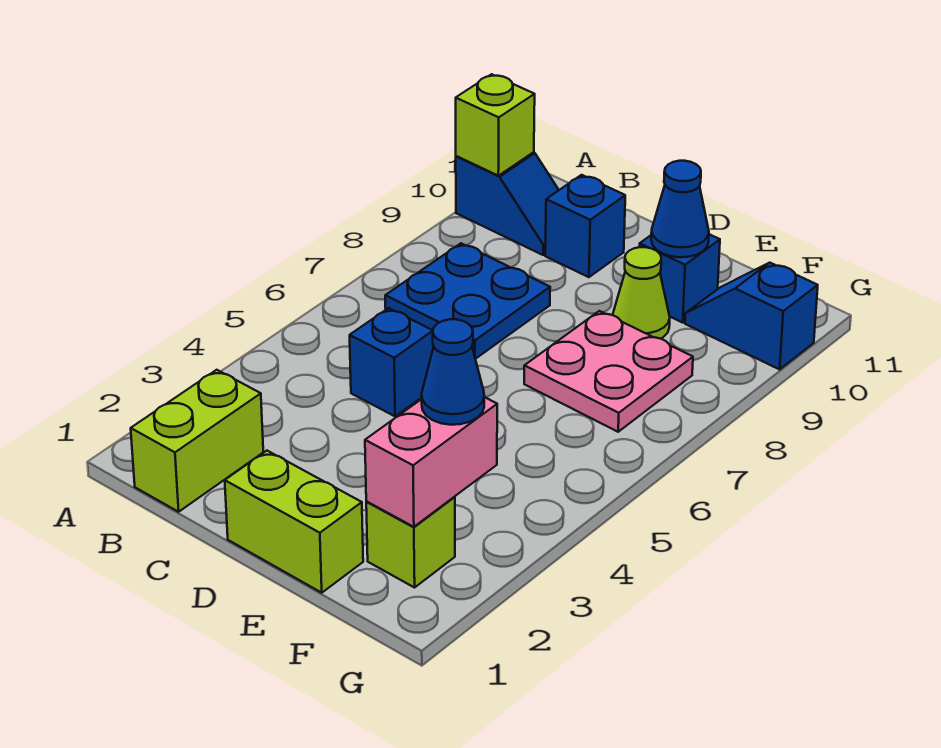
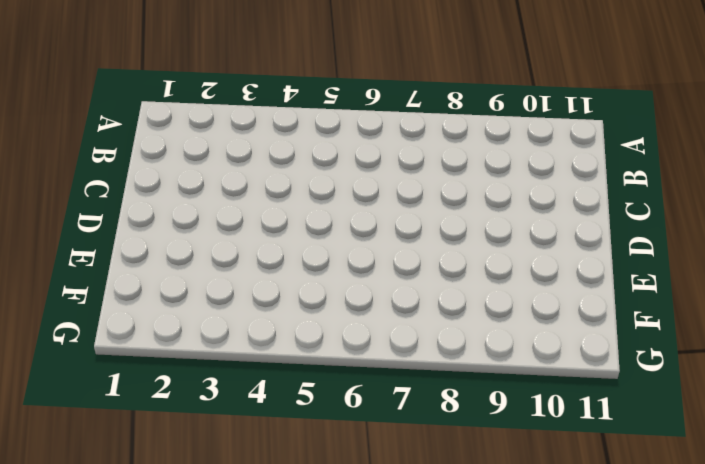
none -> blue 1x2 slope [456,152,559,255]
none -> lime 1x2 brick [131,370,263,512]
none -> blue 2x2 plate [385,243,550,359]

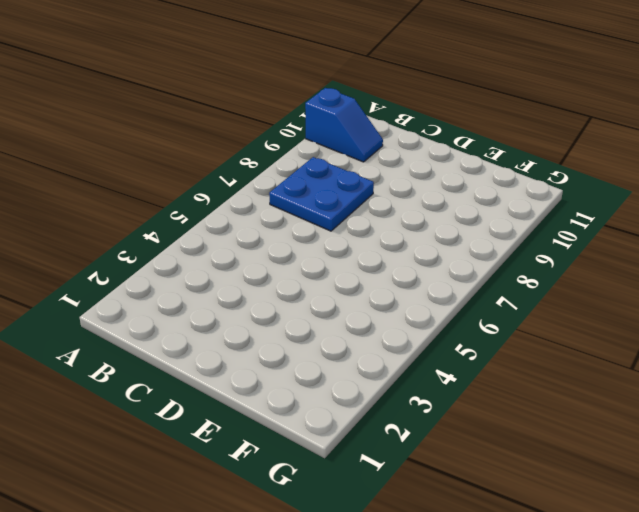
none -> lime 1x2 brick [131,370,263,512]
none -> blue 1x1 brick [350,308,433,416]
none -> blue 1x1 brick [545,175,625,277]

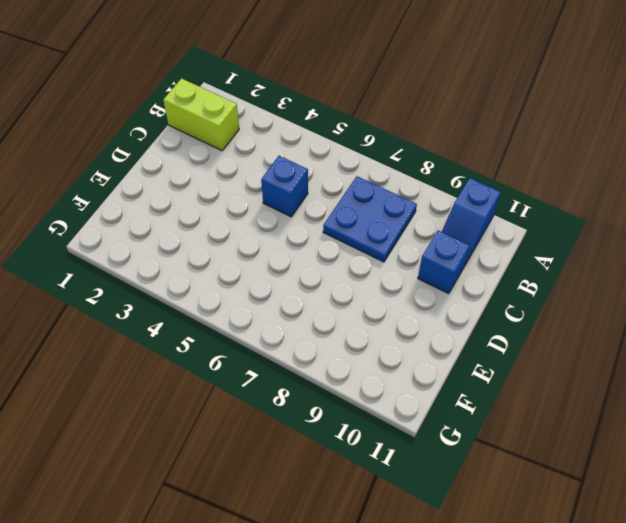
none -> lime 1x2 brick [225,451,363,593]
none -> pink 2x2 plate [524,311,693,432]
none -> lime 1x1 cone [613,247,670,339]

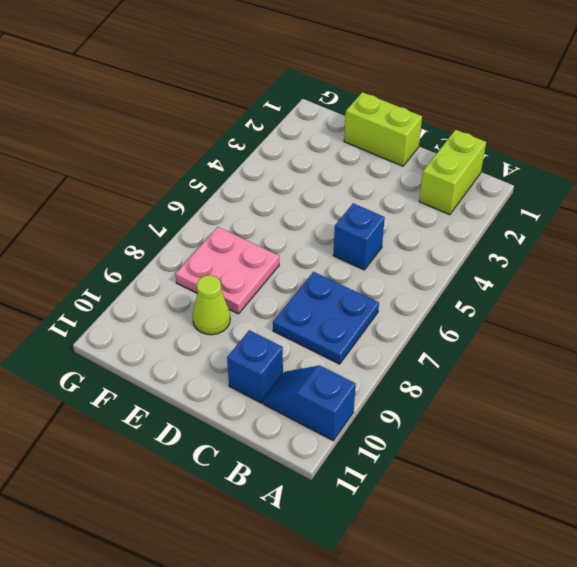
none -> blue 1x1 brick [640,234,720,323]
none -> lime 1x1 brick [366,497,455,588]
none -> blue 1x2 slope [685,263,818,369]

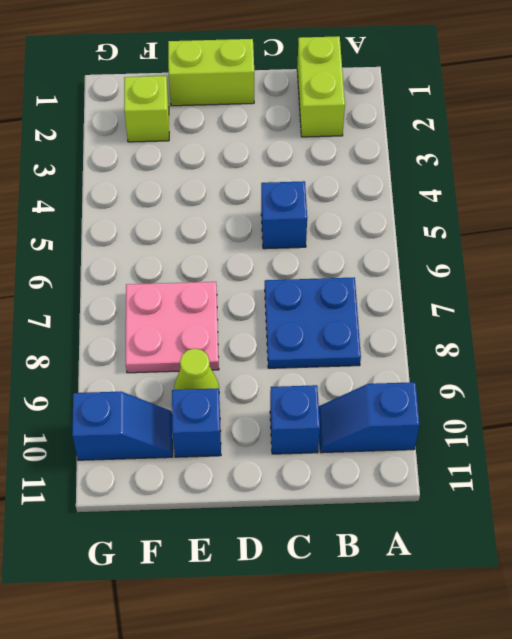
none -> lime 1x1 brick [456,74,535,176]
none -> blue 1x1 cone [651,161,709,257]
none -> pink 1x2 brick [365,397,497,527]

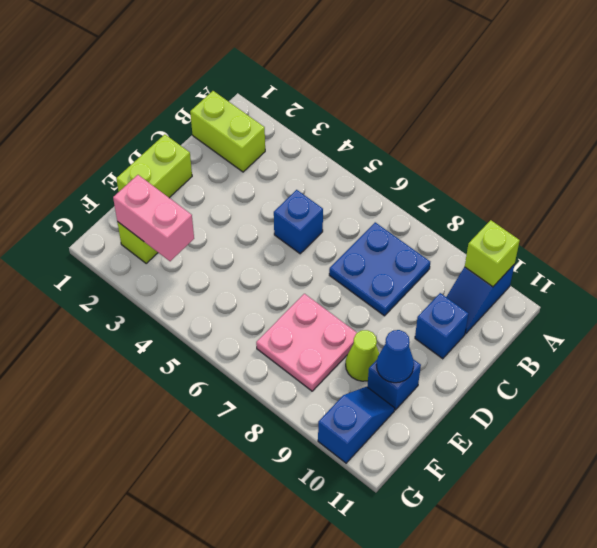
none -> blue 1x1 cone [422,319,484,425]

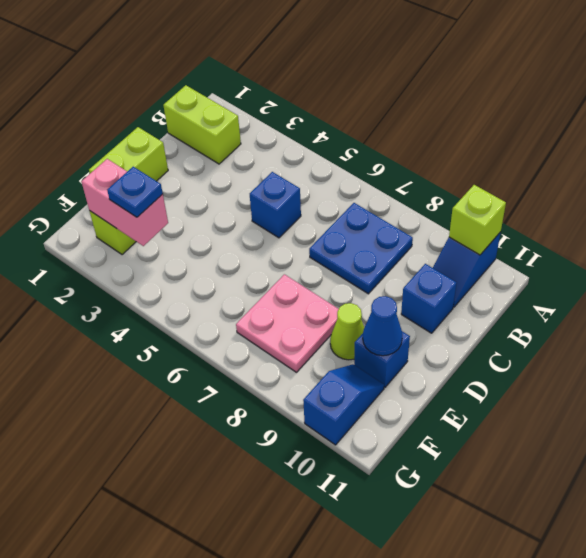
blue 1x1 plate [107,167,163,217] -> blue 1x1 cone [422,319,484,425]

